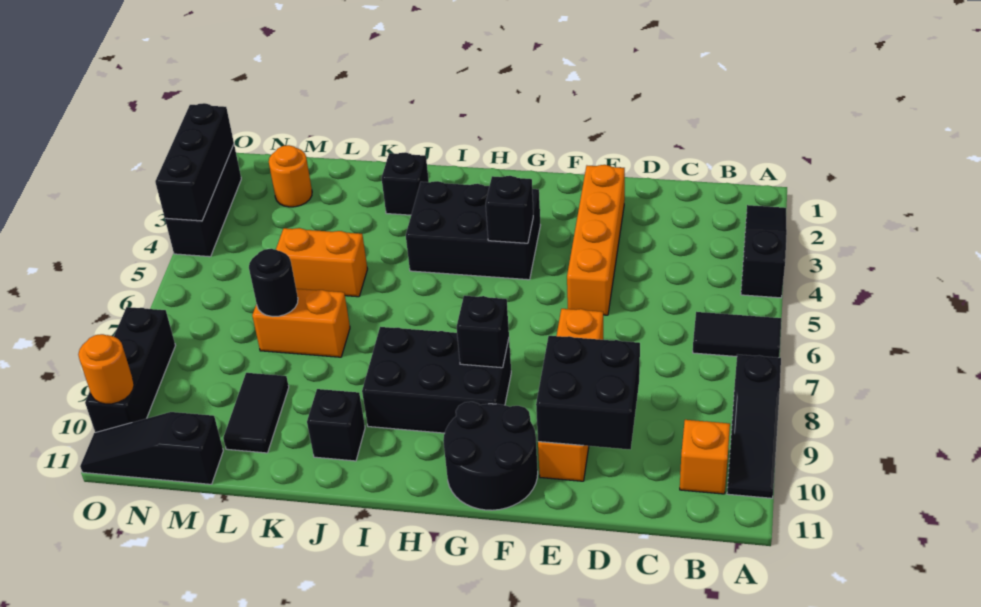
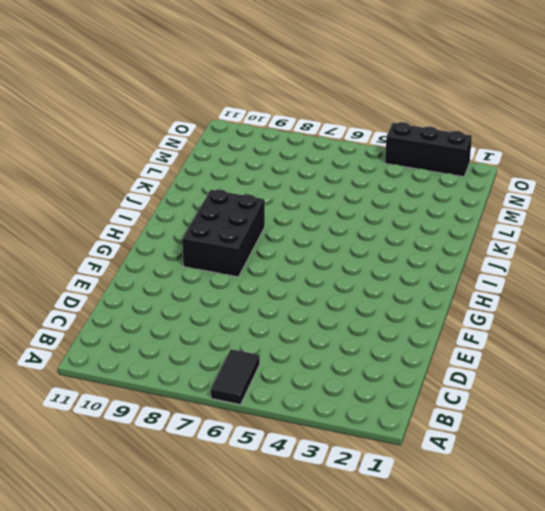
none -> black 1x3 slope [741,205,787,298]
none -> black 1x3 slope [727,354,781,498]
none -> orange 1x1 brick [680,420,730,494]

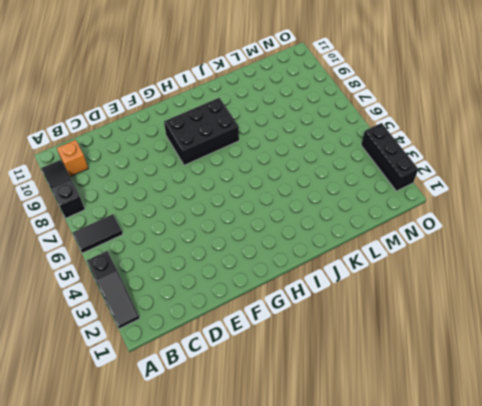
none -> orange 1x4 brick [567,165,625,315]
none -> orange 1x4 brick [538,309,603,481]
none -> black 2x2 round brick [443,402,538,510]

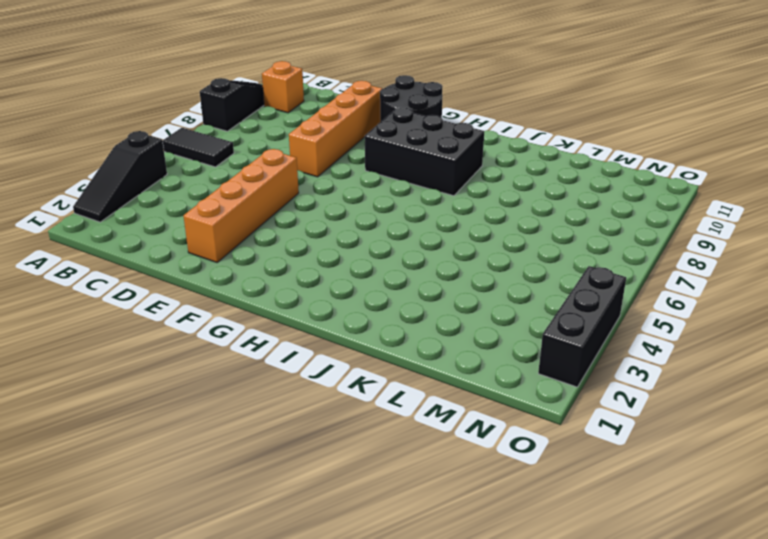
none -> black 2x3 brick [406,181,540,280]
none -> black 1x1 brick [381,152,429,215]
none -> black 1x1 brick [307,389,365,461]

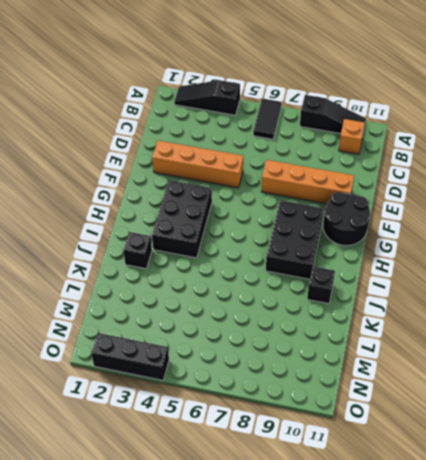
none -> orange 1x2 brick [276,228,367,297]
none -> orange 1x2 brick [252,289,350,357]
none -> black 1x2 tile [223,373,289,453]

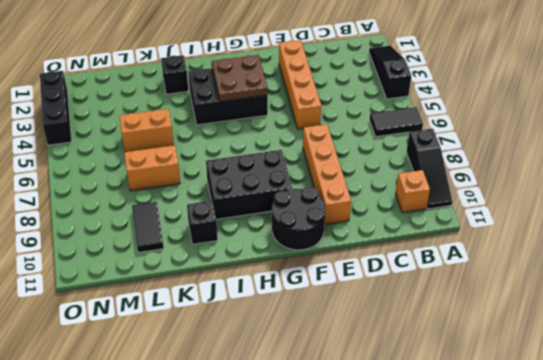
brown 2x2 plate [212,55,267,101] -> black 1x1 brick [486,176,533,243]
none -> orange 1x1 round brick [269,145,312,207]
none -> black 1x3 slope [80,412,223,484]
none -> black 1x3 brick [85,307,175,433]

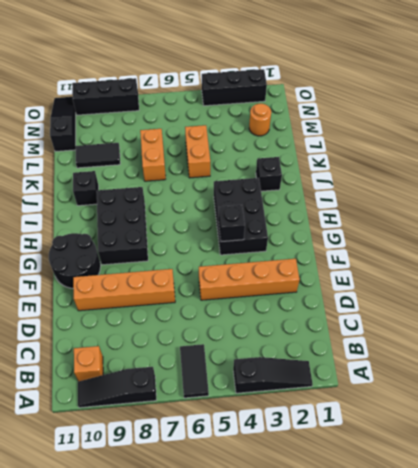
none -> black 2x2 brick [536,336,640,450]
none -> black 1x1 brick [457,296,509,368]
none -> black 1x1 round brick [249,249,298,317]

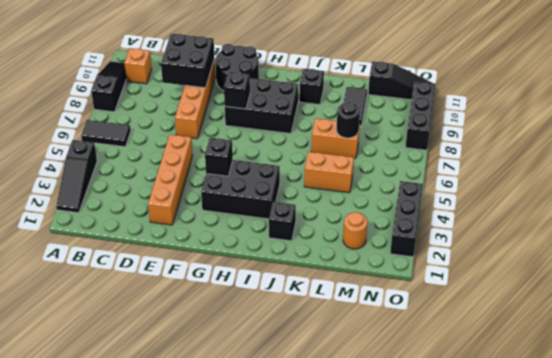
none -> black 1x3 brick [155,103,234,221]
none -> orange 1x1 round brick [78,334,134,404]

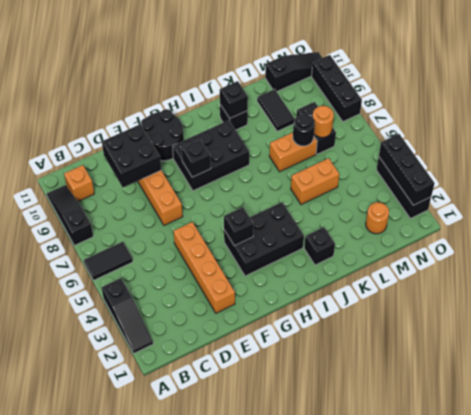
black 1x1 brick [220,81,248,118] -> none
black 1x2 brick [297,102,336,154] -> none
orange 1x1 round brick [313,106,334,137] -> orange 1x1 round brick moved to [78,334,134,404]

